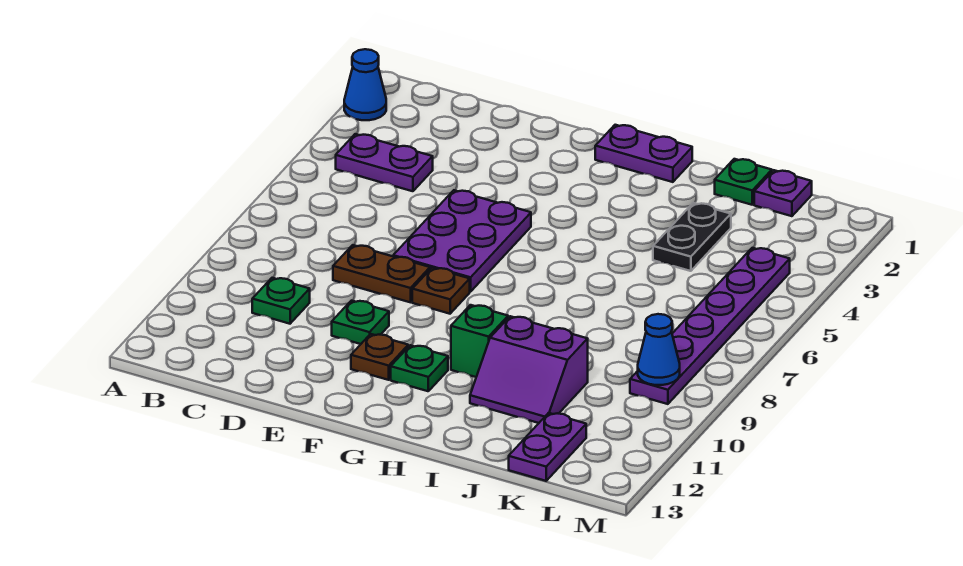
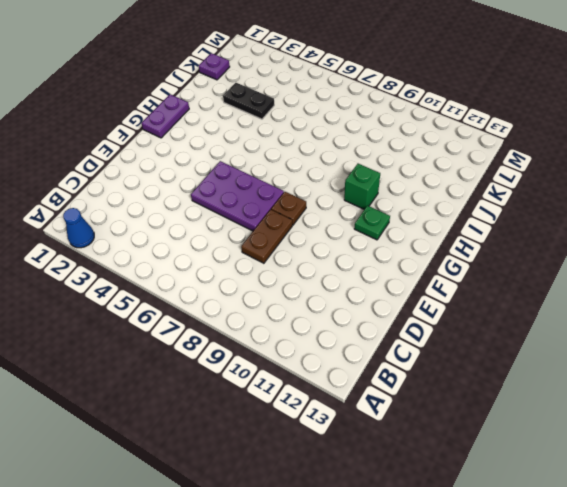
none -> purple 1x2 plate [336,134,433,191]
none -> green 1x1 plate [252,278,310,324]
none -> green 1x1 plate [332,301,389,344]

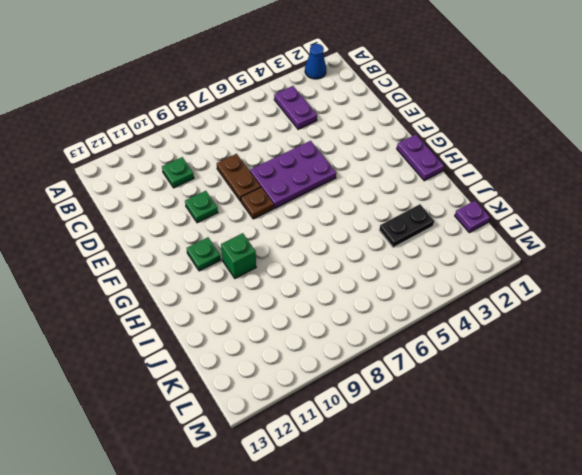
none -> brown 1x1 plate [351,334,408,380]
none -> purple 2x2 slope [470,316,588,423]
none -> green 1x1 plate [715,159,772,205]

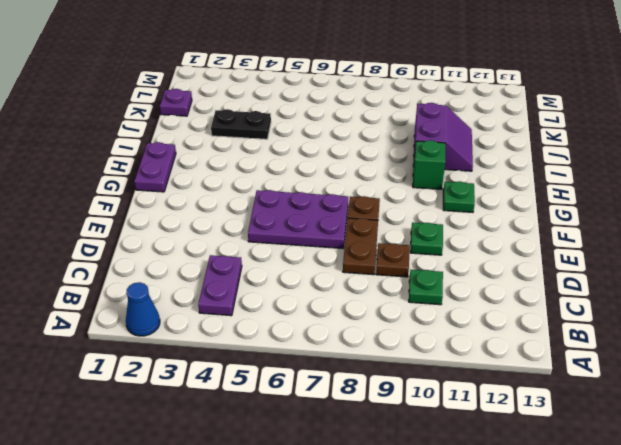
brown 1x1 plate [376,243,410,277] -> brown 1x1 plate moved to [351,334,408,380]
none -> green 1x1 plate [715,159,772,205]
none -> purple 1x2 plate [509,413,586,481]
none -> purple 1x6 plate [630,248,790,404]

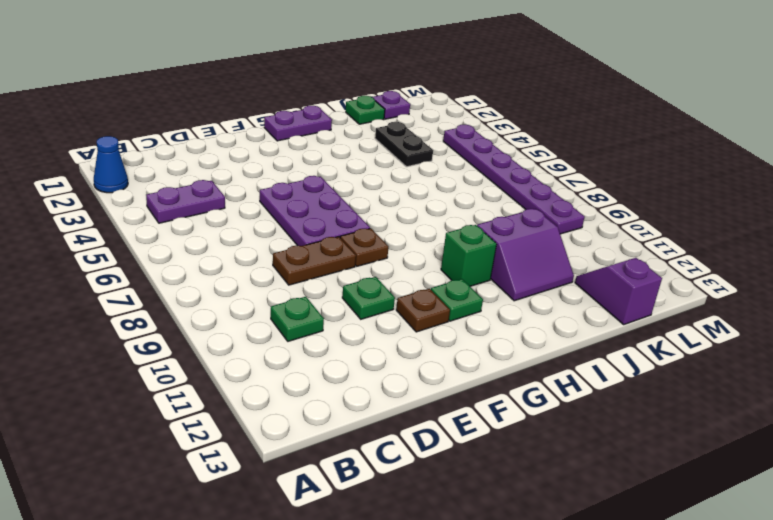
purple 1x2 slope [575,258,662,324] -> purple 1x2 plate [509,413,586,481]
none -> blue 1x1 cone [638,314,680,385]

